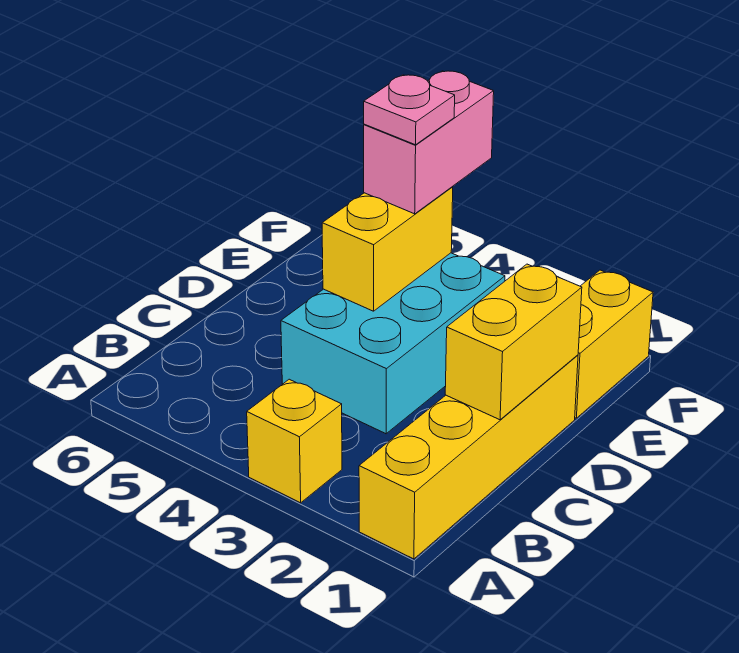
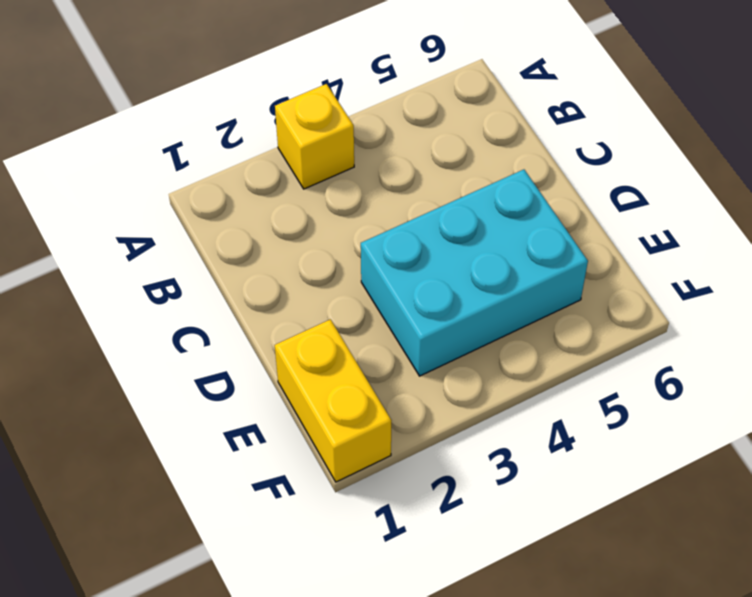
cyan 2x3 brick [361,170,588,376] -> cyan 2x3 brick turned to [281,253,505,434]
none -> yellow 1x4 brick [359,355,578,559]
none -> yellow 1x2 brick [445,264,582,420]

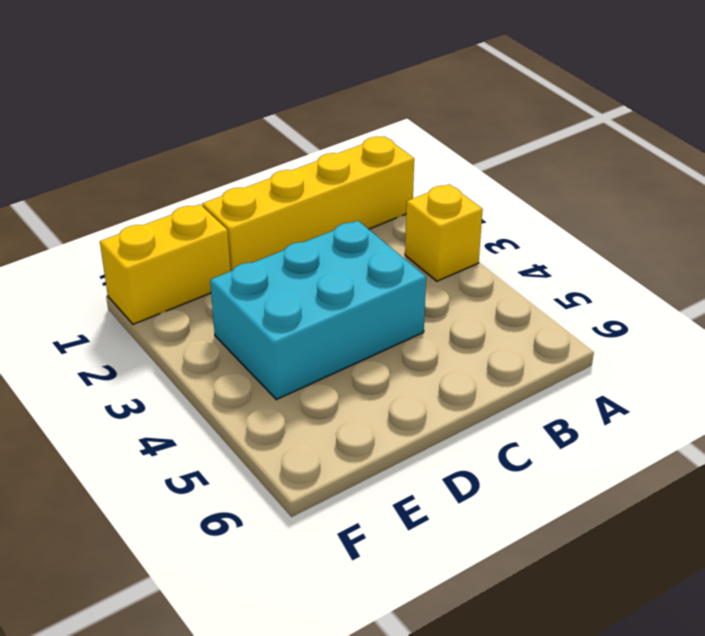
none -> yellow 1x2 brick [445,264,582,420]
none -> yellow 1x2 brick [322,187,453,311]

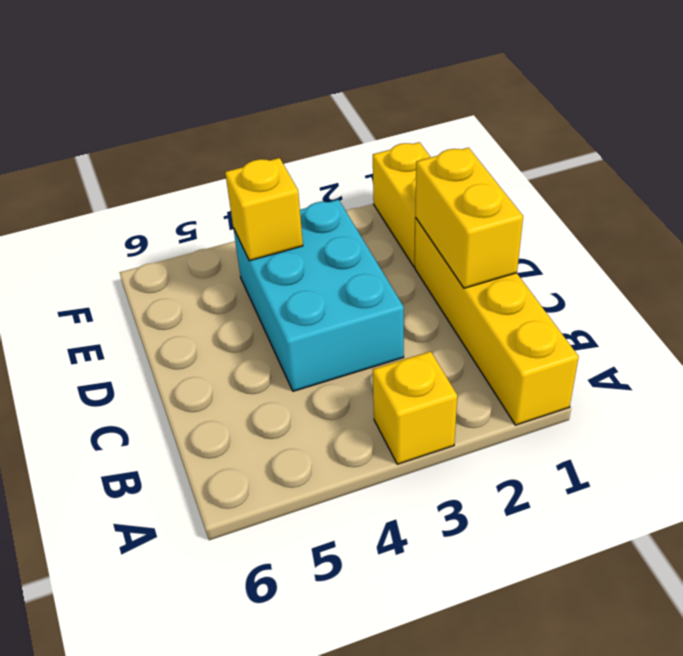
yellow 1x1 brick [225,158,303,261] -> yellow 1x2 brick [322,187,453,311]
none -> pink 1x2 brick [364,71,494,214]
none -> pink 1x1 plate [364,75,455,145]

